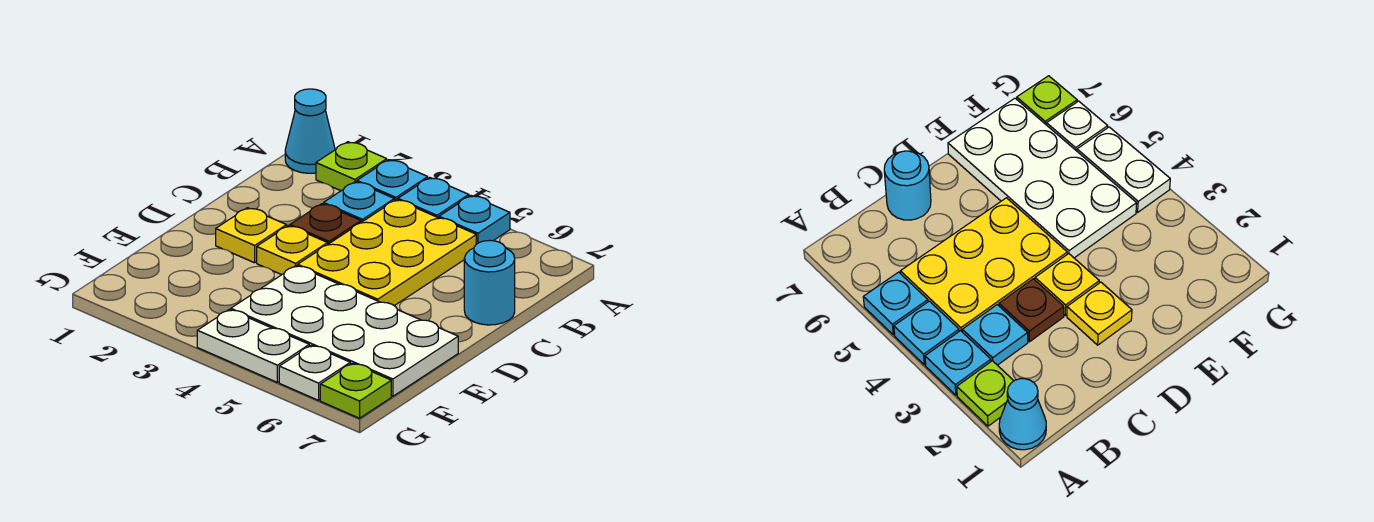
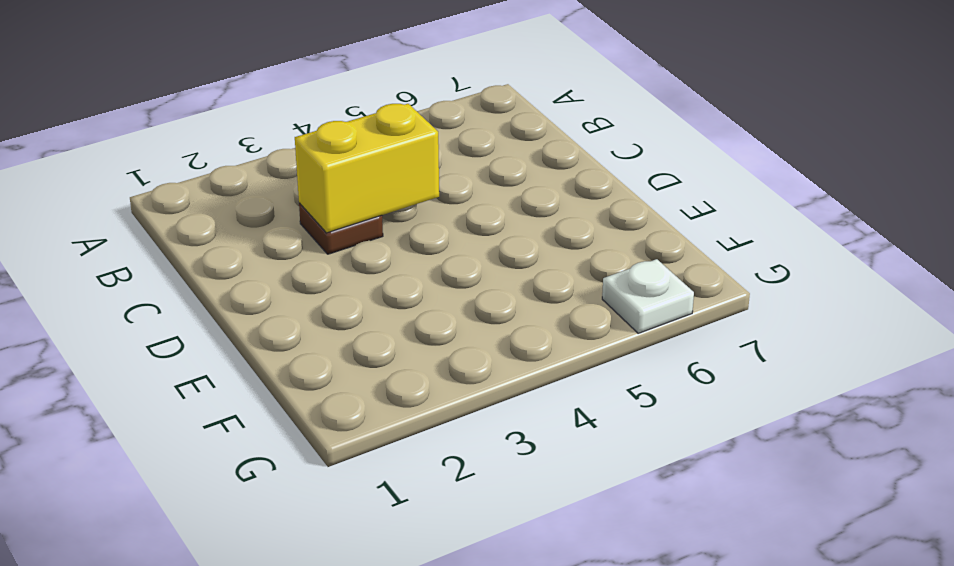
yellow 1x2 brick [295,104,439,233] -> none
none -> cyan 1x1 cone [285,89,335,173]
none -> lime 1x1 plate [316,142,387,191]
none -> cyan 1x1 plate [357,160,428,201]

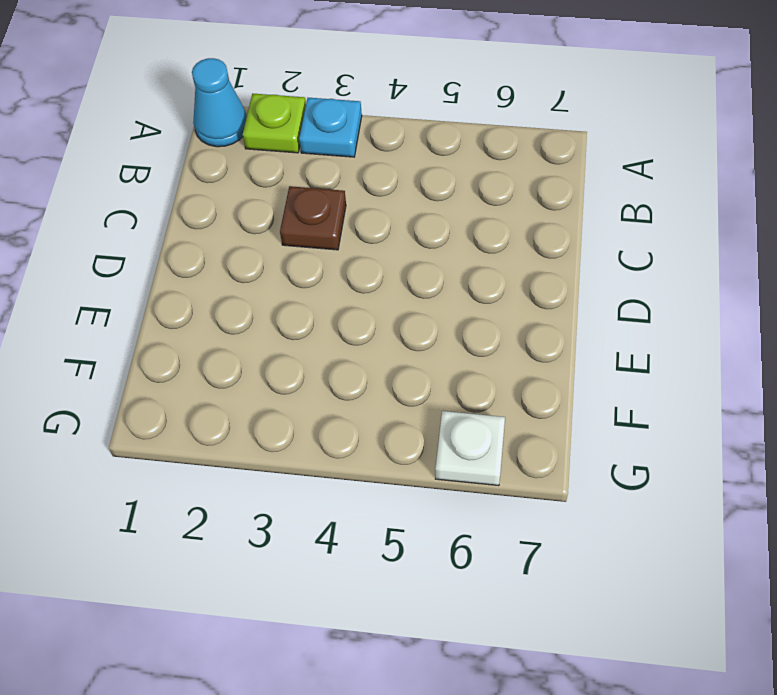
none -> cyan 1x1 plate [398,178,469,218]
none -> cyan 1x1 plate [439,196,510,244]
none -> cyan 1x1 plate [324,182,394,222]

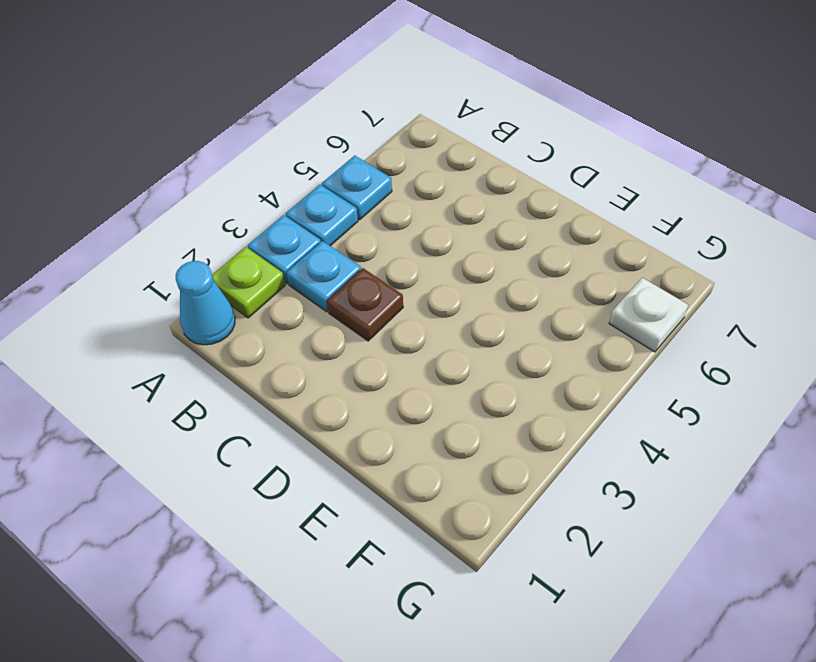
none -> yellow 2x3 plate [298,200,476,306]
none -> cyan 1x1 round brick [464,240,515,325]
none -> yellow 1x1 plate [216,208,287,263]

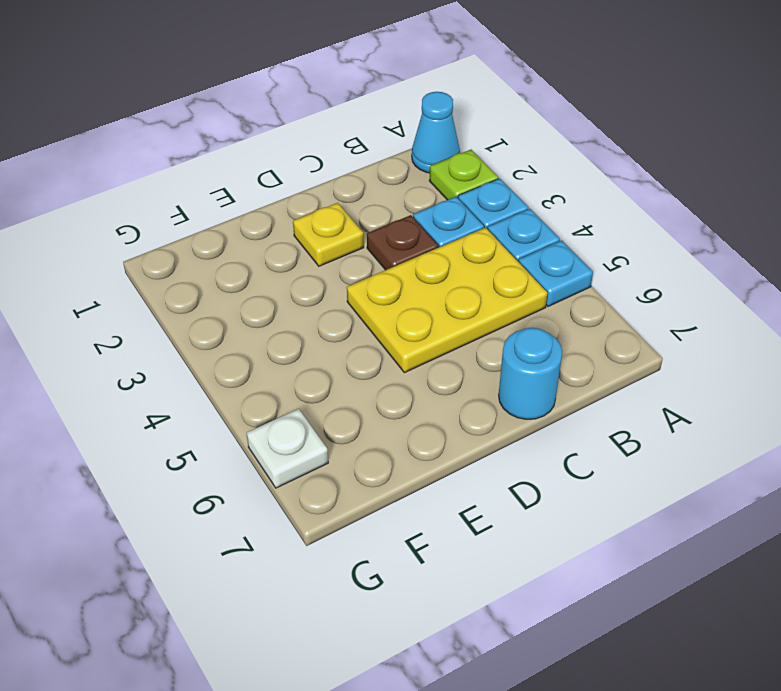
none -> yellow 1x1 plate [257,226,328,275]
none -> white 2x4 plate [231,266,458,396]
none -> white 1x2 plate [197,309,309,382]

